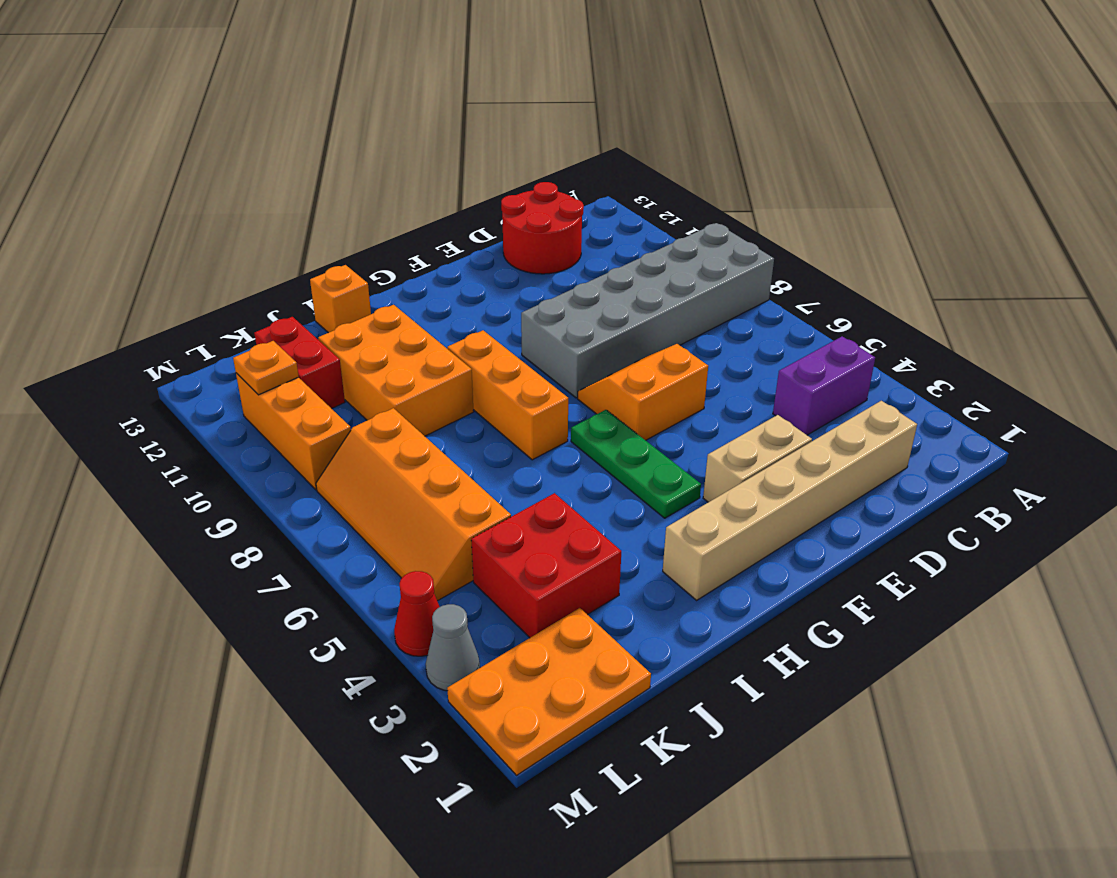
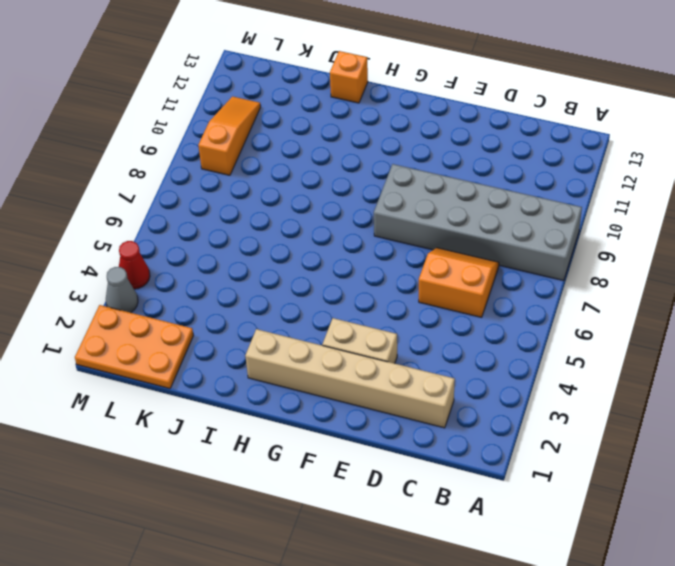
orange 2x2 slope [419,248,499,317] -> orange 2x2 slope moved to [578,344,708,440]
orange 1x3 slope [198,96,261,175] -> orange 1x3 brick [236,373,351,490]
none -> purple 1x2 brick [773,336,875,435]
none -> red 2x2 round brick [501,182,584,274]
none -> green 1x3 plate [571,410,701,518]

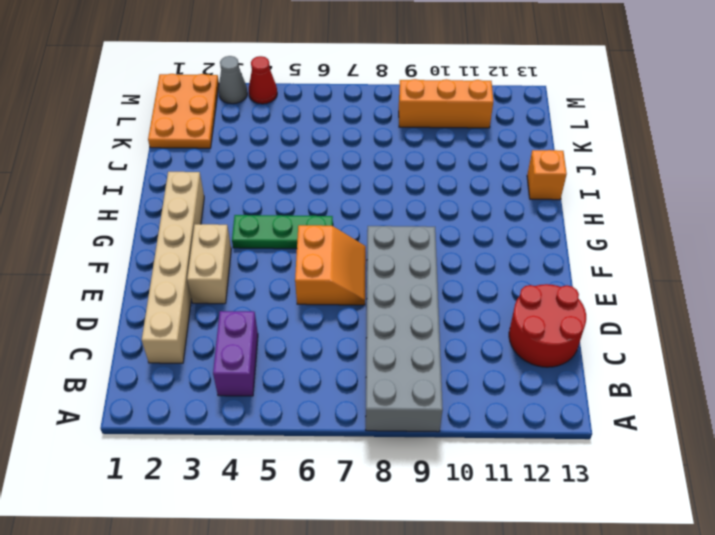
none -> orange 1x3 brick [447,330,568,460]
none -> orange 2x3 brick [318,305,474,436]
none -> red 2x2 brick [471,493,621,638]

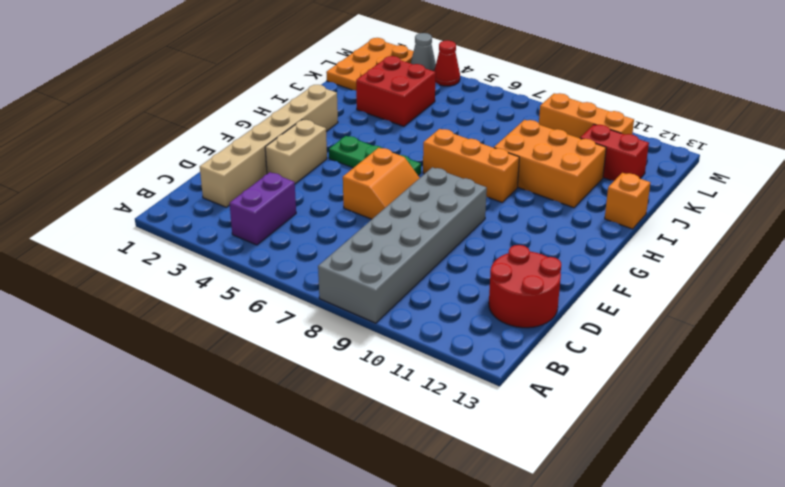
none -> orange 2x4 slope [316,408,511,601]
none -> orange 1x1 plate [233,341,299,395]

